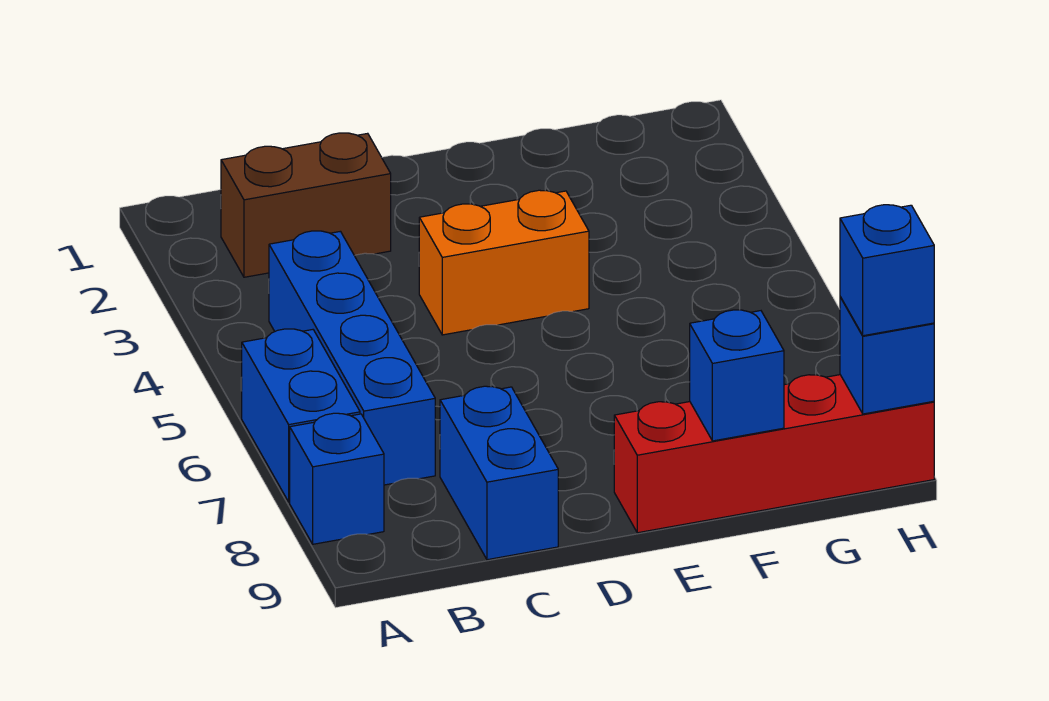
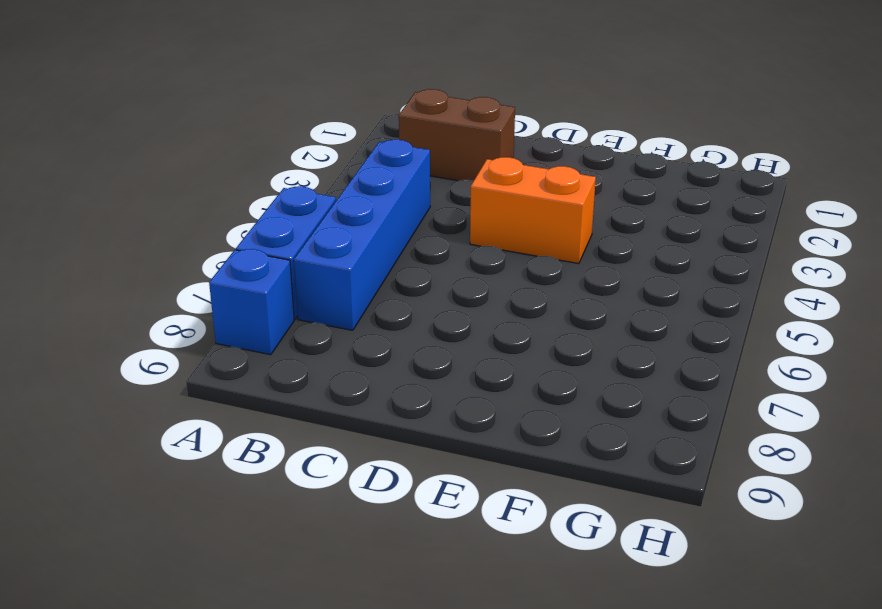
none -> blue 1x2 brick [440,386,558,560]
none -> red 1x4 brick [614,375,934,533]

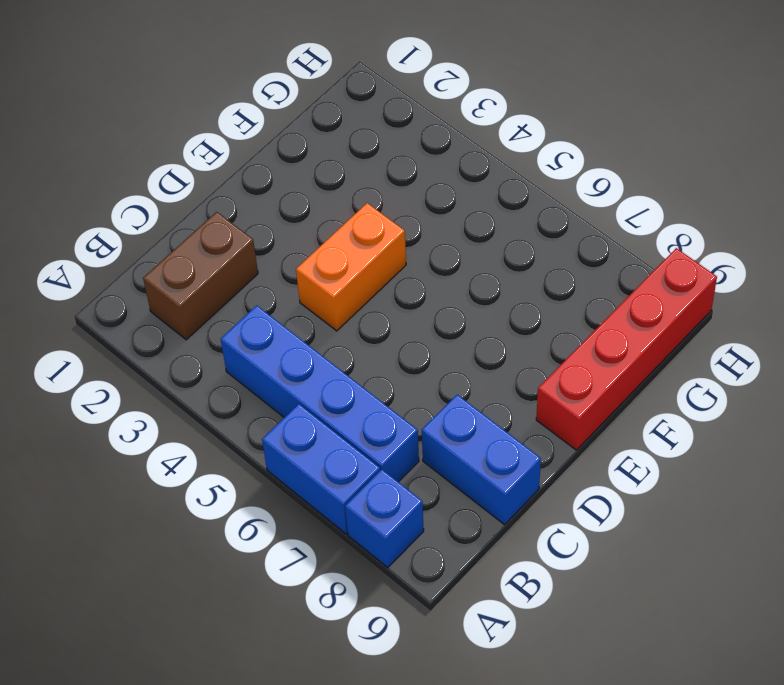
none -> blue 1x1 brick [690,310,784,441]
none -> blue 1x1 brick [840,297,934,414]

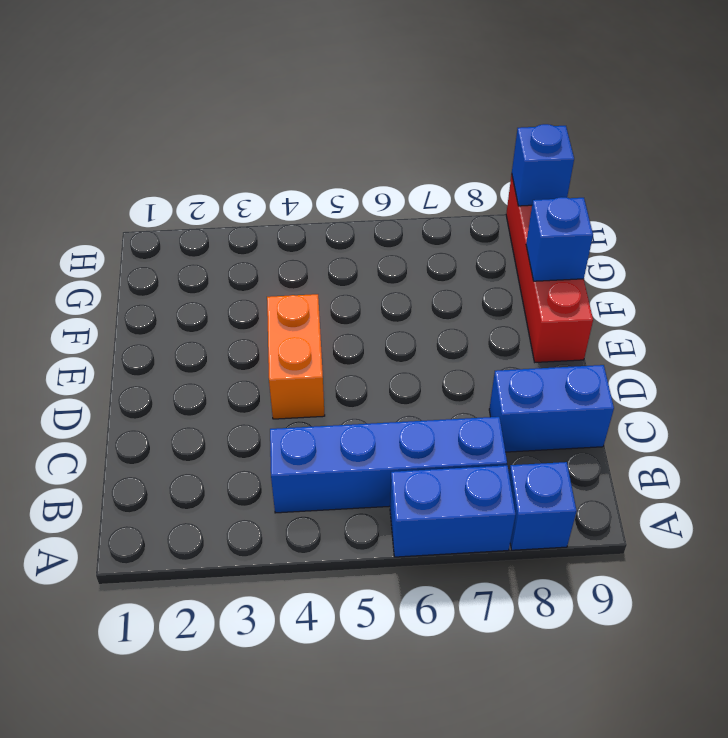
none -> brown 1x2 brick [221,133,391,277]
none -> blue 1x1 brick [840,205,934,336]

